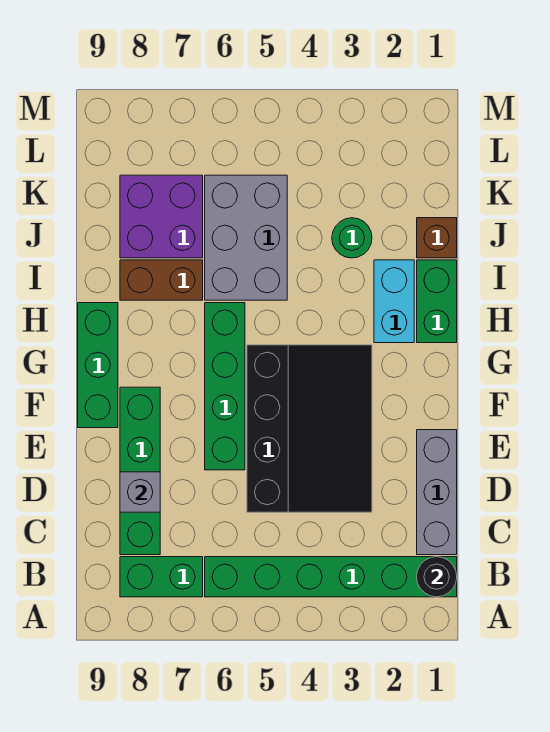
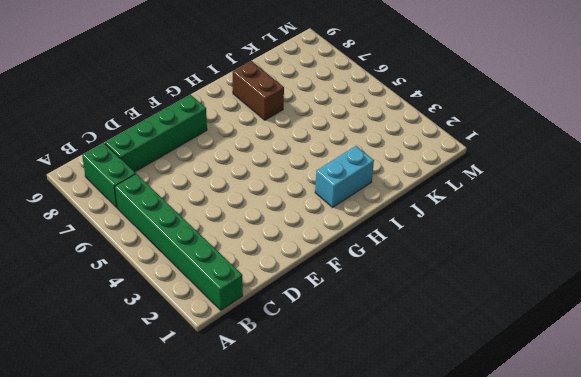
none -> grey 1x3 brick [417,430,457,555]
none -> black 3x4 slope [247,345,372,512]
none -> green 1x4 brick [205,303,245,470]

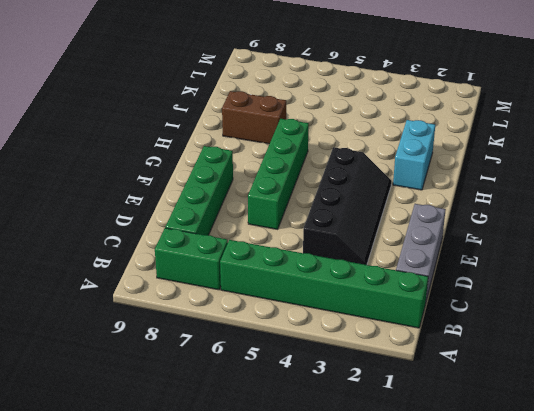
black 2x4 slope [303,147,391,265] -> black 3x4 slope [247,345,372,512]
none -> green 1x3 brick [78,303,118,428]
none -> green 1x2 brick [417,260,457,343]
none -> grey 2x3 brick [205,175,287,300]

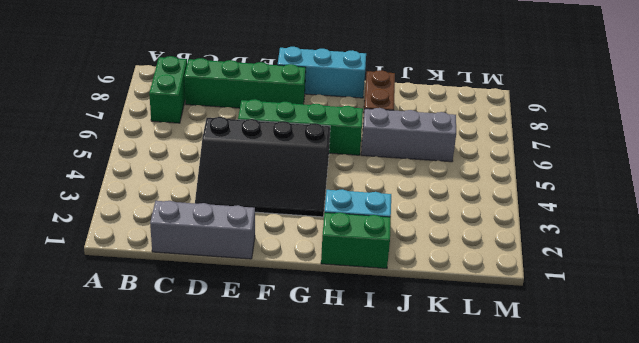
cyan 1x3 brick [278,47,366,98] -> green 1x3 brick [78,303,118,428]
grey 1x3 brick [361,108,456,162] -> grey 2x3 brick [205,175,287,300]
none -> green 1x6 brick [205,557,457,597]
none -> brown 1x1 brick [417,218,457,258]
none -> green 1x1 round brick [332,218,372,258]

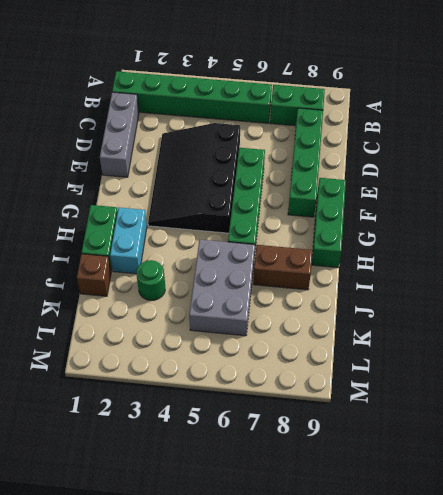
none -> purple 2x2 brick [120,175,203,258]
none -> black 1x1 round brick [417,557,457,597]
none -> grey 1x1 brick [120,472,160,512]

